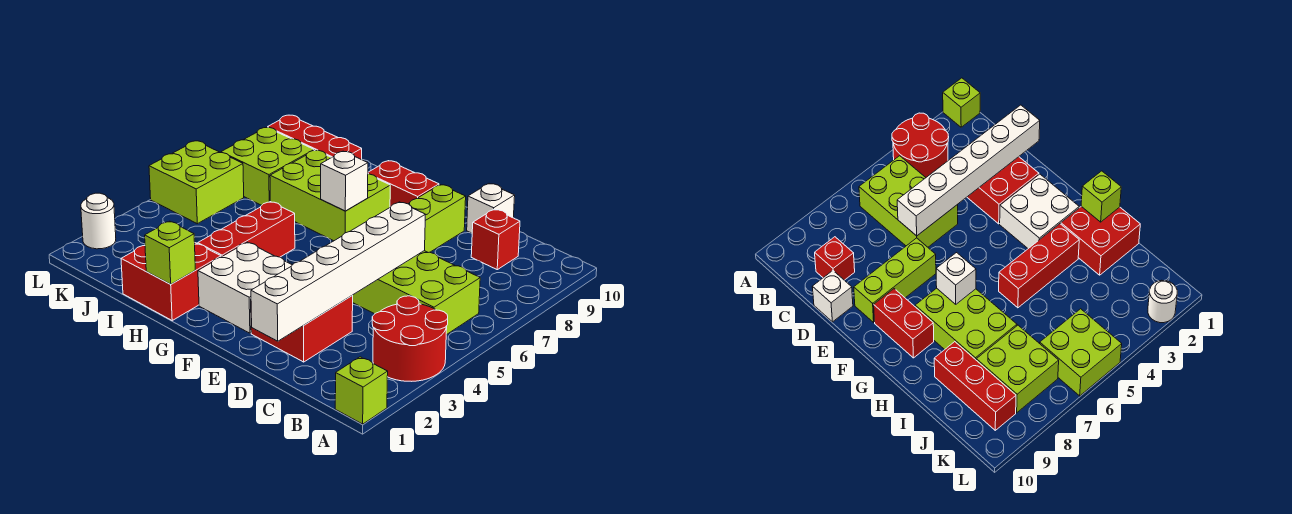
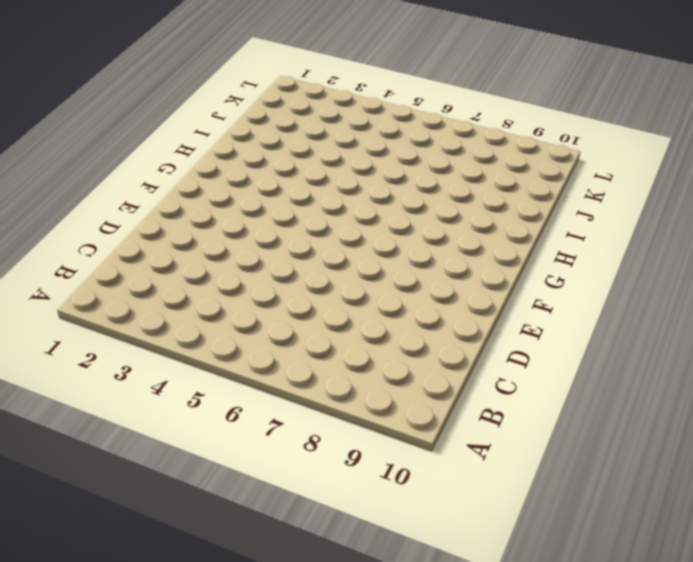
none -> lime 1x1 brick [335,357,388,424]
none -> red 2x2 round brick [372,296,448,381]
none -> lime 2x3 brick [352,251,480,335]

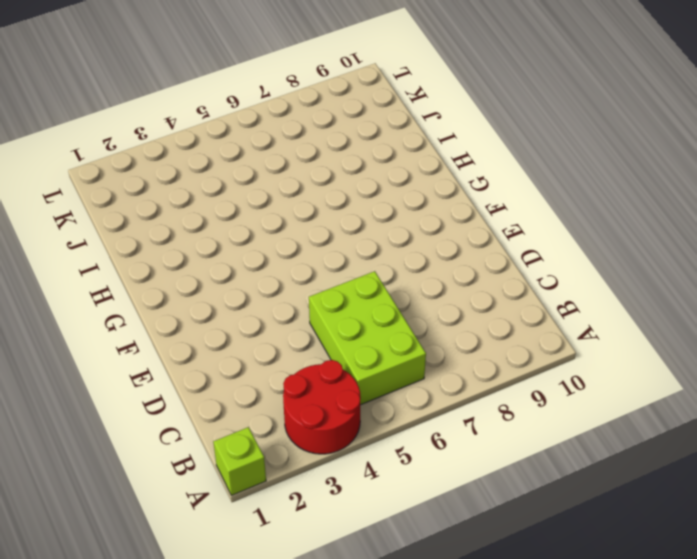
none -> red 1x1 brick [471,209,520,270]
none -> red 2x2 brick [251,296,353,362]
none -> white 1x1 brick [467,184,515,233]

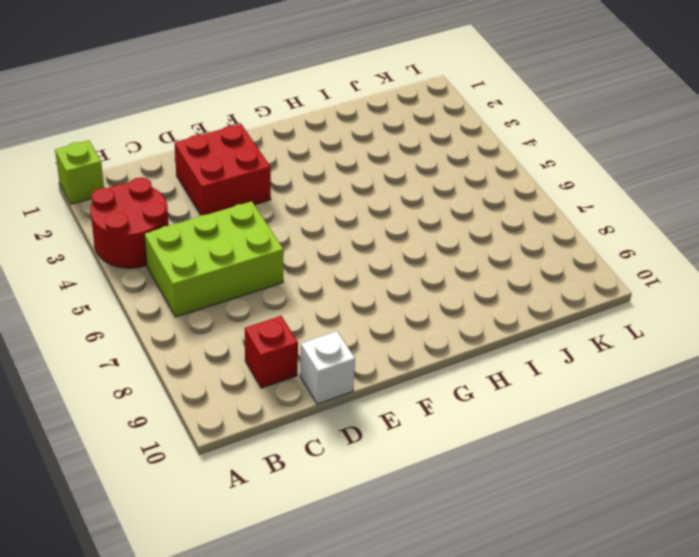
none -> lime 1x3 brick [409,185,466,253]
none -> white 2x2 brick [198,242,292,333]
none -> red 1x2 brick [368,161,439,207]

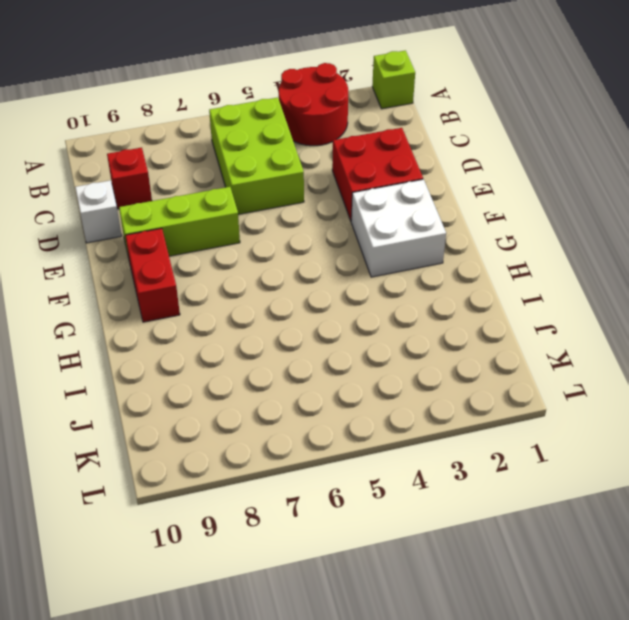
none -> lime 2x3 brick [270,150,390,241]
none -> red 2x2 brick [121,243,221,320]
none -> red 1x3 brick [198,202,295,257]

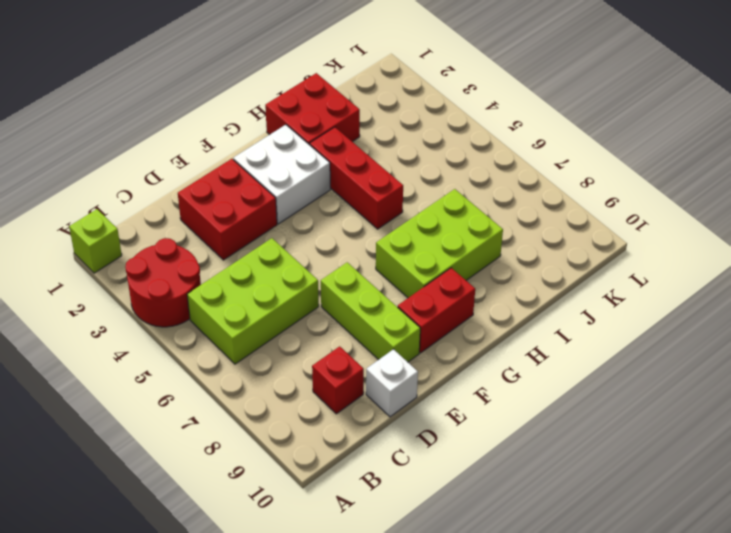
none -> red 1x3 brick [268,115,362,160]
none -> lime 2x2 brick [221,127,314,205]
none -> lime 2x2 brick [149,141,244,224]

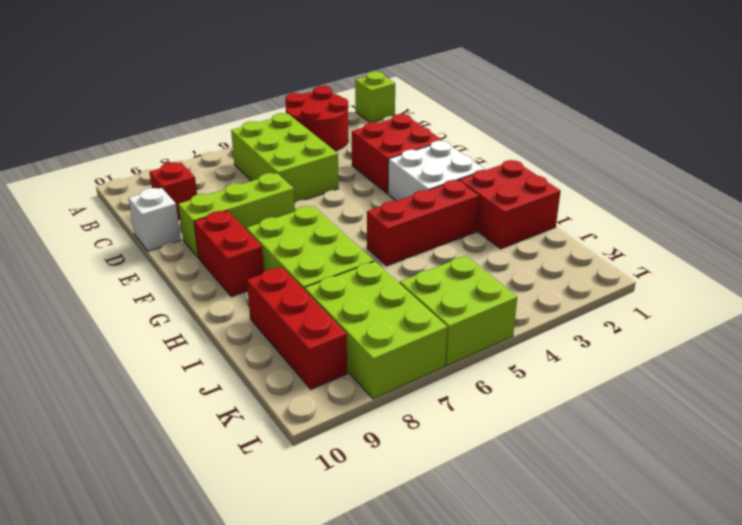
lime 2x3 brick [305,261,447,399] -> lime 2x2 brick [221,127,314,205]
none -> white 1x1 round brick [81,193,116,249]
none -> white 1x6 brick [251,202,426,341]
none -> white 1x1 brick [321,151,368,211]

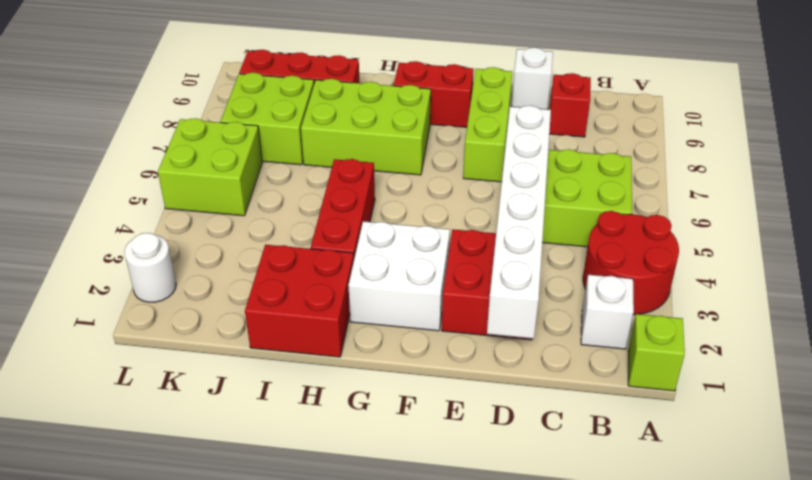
white 1x1 brick [581,275,634,349] -> white 1x1 brick moved to [321,151,368,211]
none -> lime 1x1 brick [145,221,195,284]

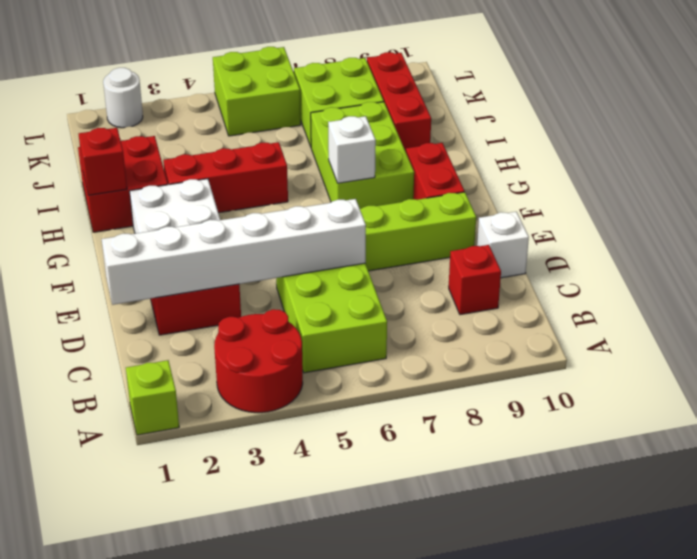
red 1x1 brick [79,128,127,195] -> lime 1x1 brick [145,221,195,284]

